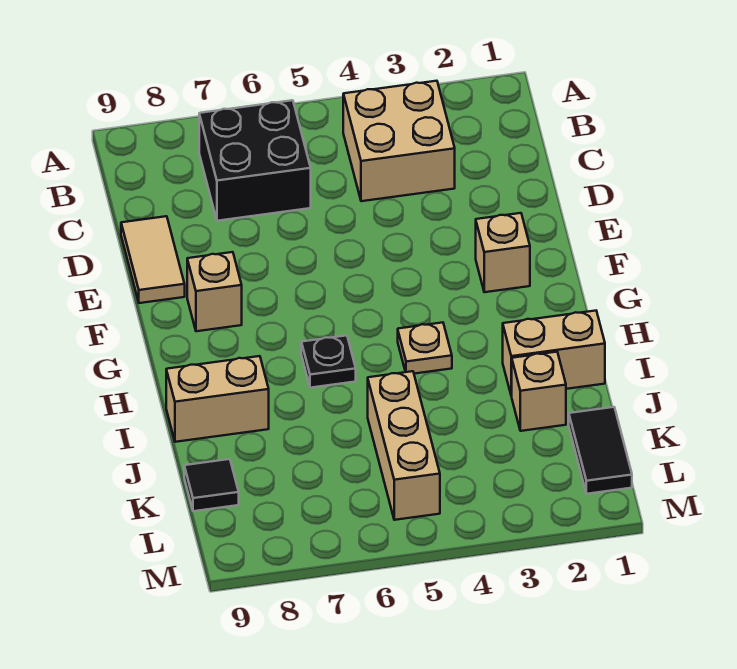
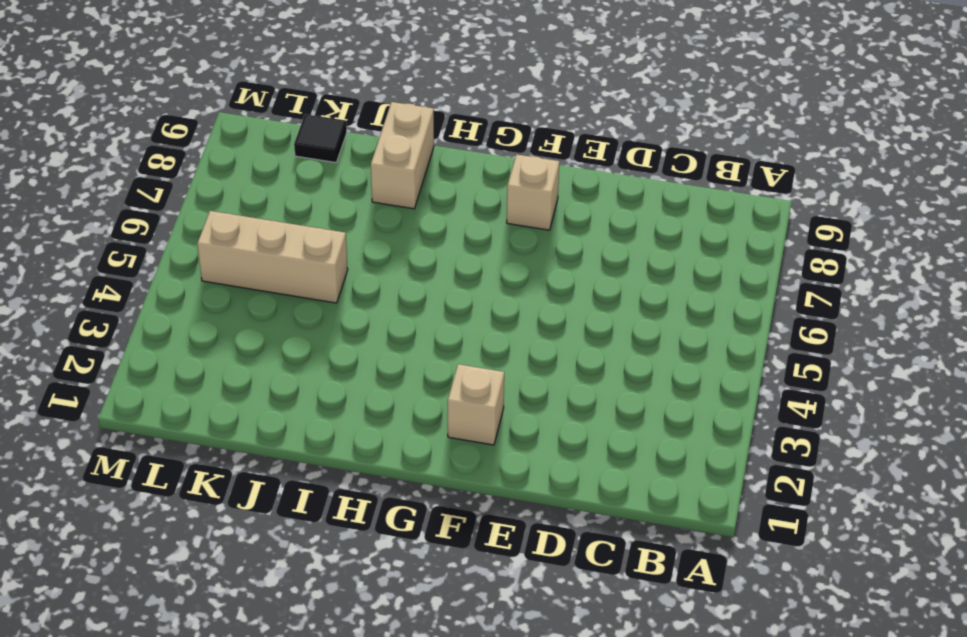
none -> tan 2x2 brick [343,81,455,201]
none -> black 2x2 brick [199,100,311,221]
none -> tan 1x2 tile [121,216,185,303]

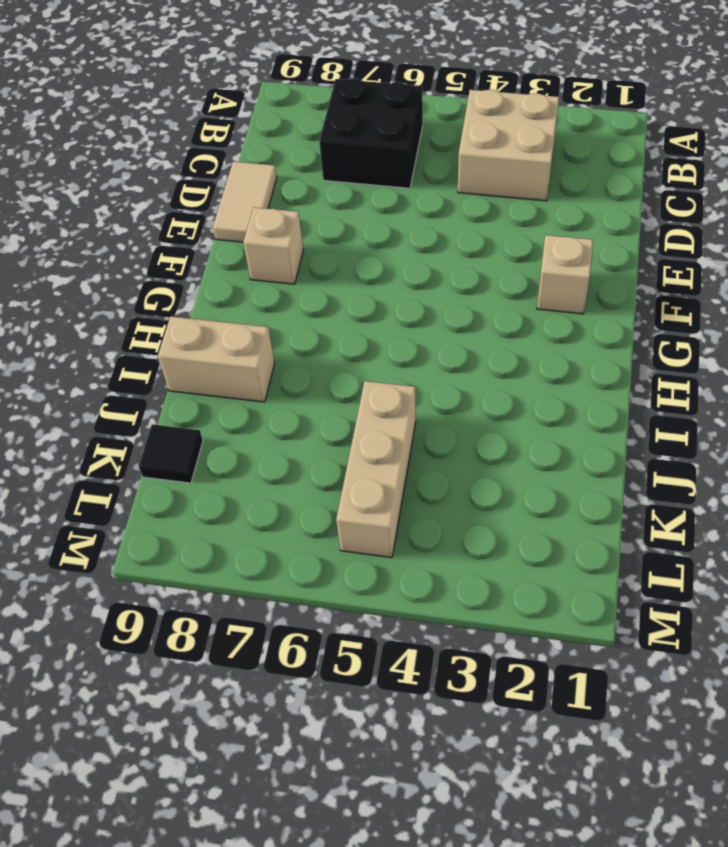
none -> tan 1x1 plate [398,322,452,374]
none -> black 1x1 plate [301,335,356,388]
none -> tan 1x2 brick [503,311,605,396]

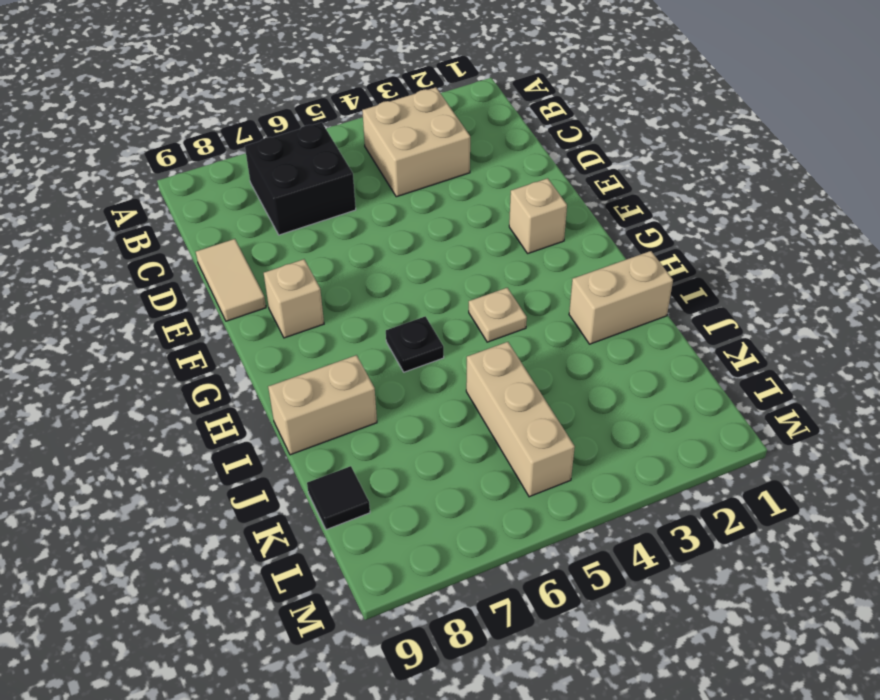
none -> tan 1x1 brick [512,352,566,431]
none -> black 1x2 tile [569,407,632,494]

